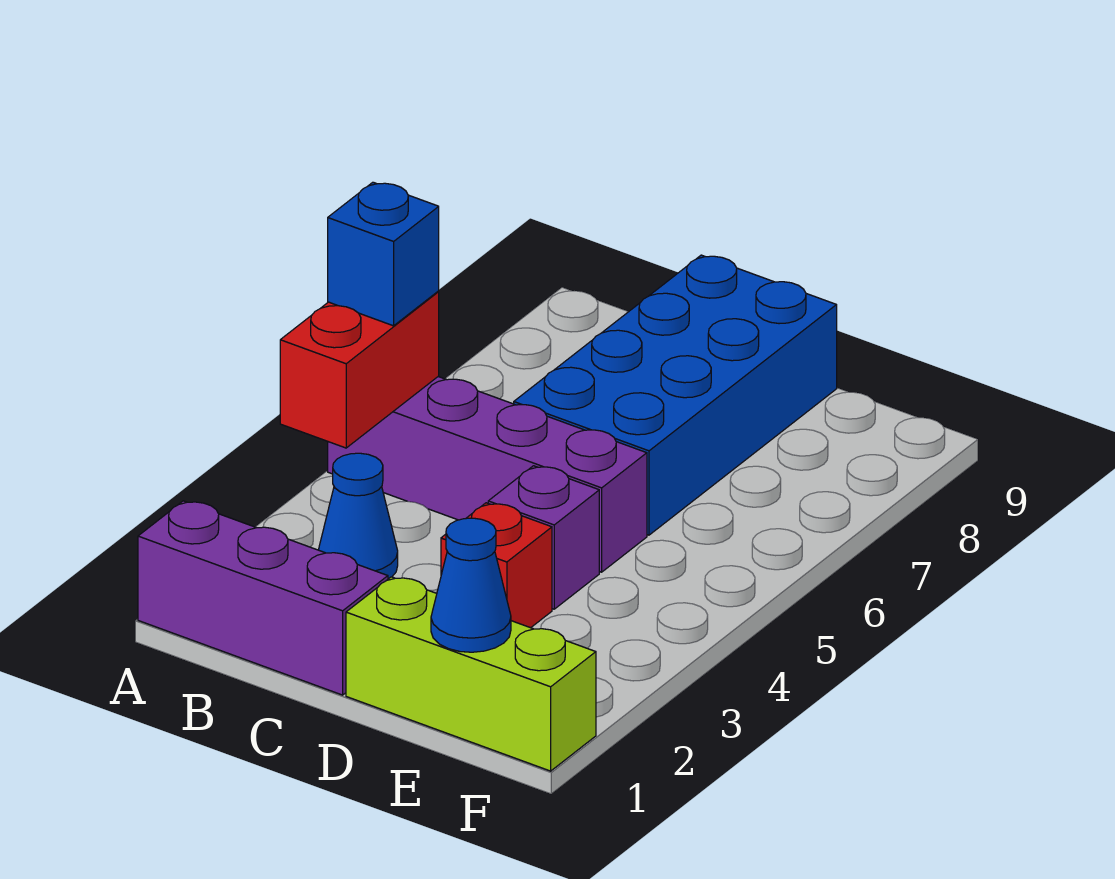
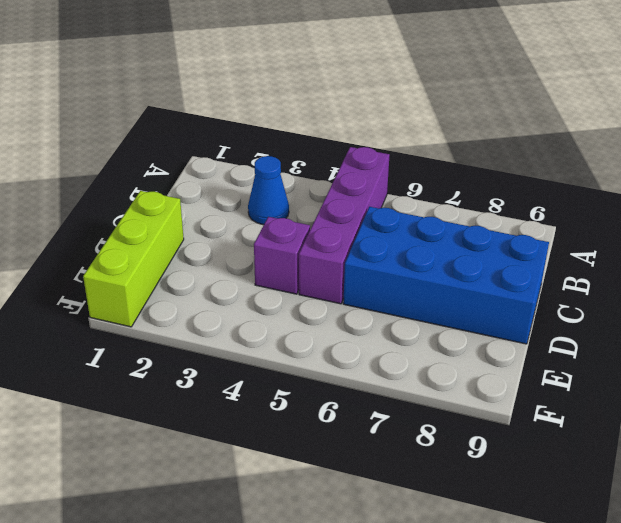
none -> purple 1x3 brick [138,501,388,695]
none -> red 1x1 brick [441,503,552,628]

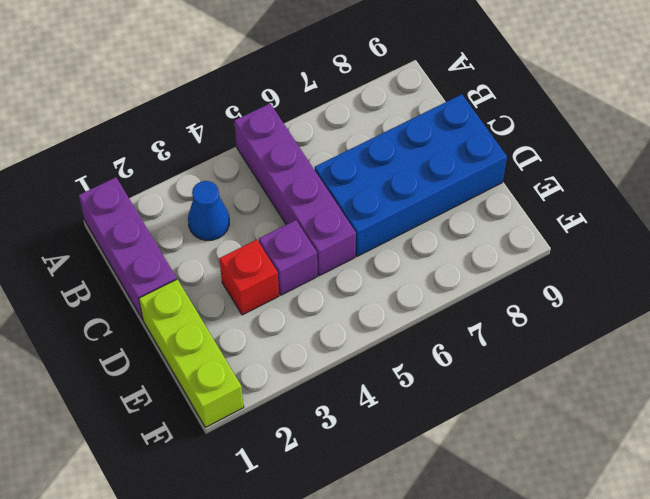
none -> red 1x2 brick [280,292,439,448]
none -> blue 1x1 cone [431,518,511,652]

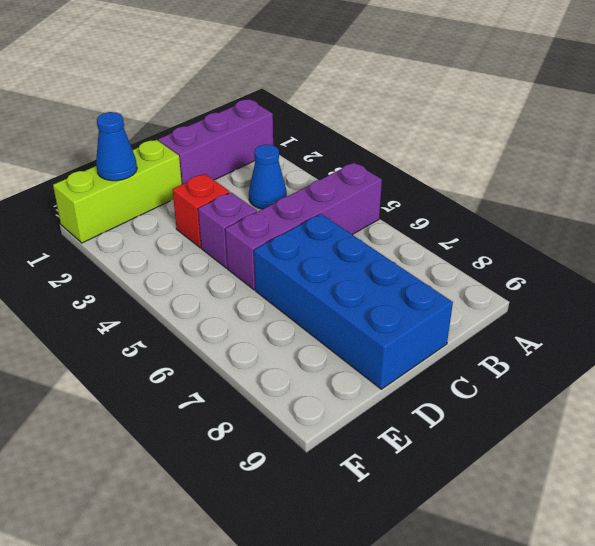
none -> red 1x2 brick [280,292,439,448]
none -> blue 1x1 brick [328,182,439,326]

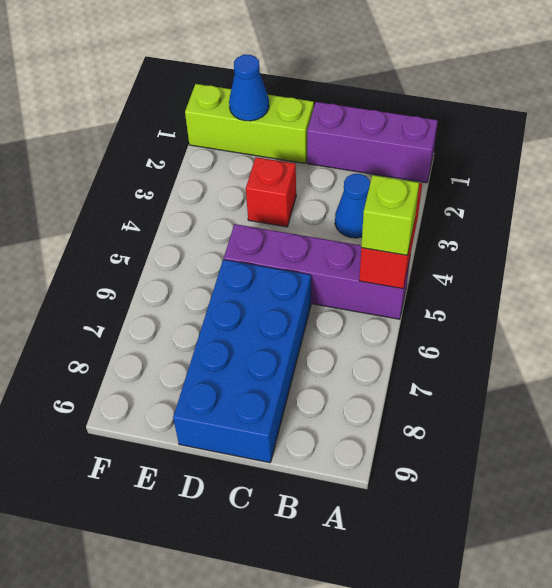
lime 1x1 brick [361,175,419,255] -> blue 1x1 brick [328,182,439,326]
none -> purple 1x1 brick [488,466,599,609]

